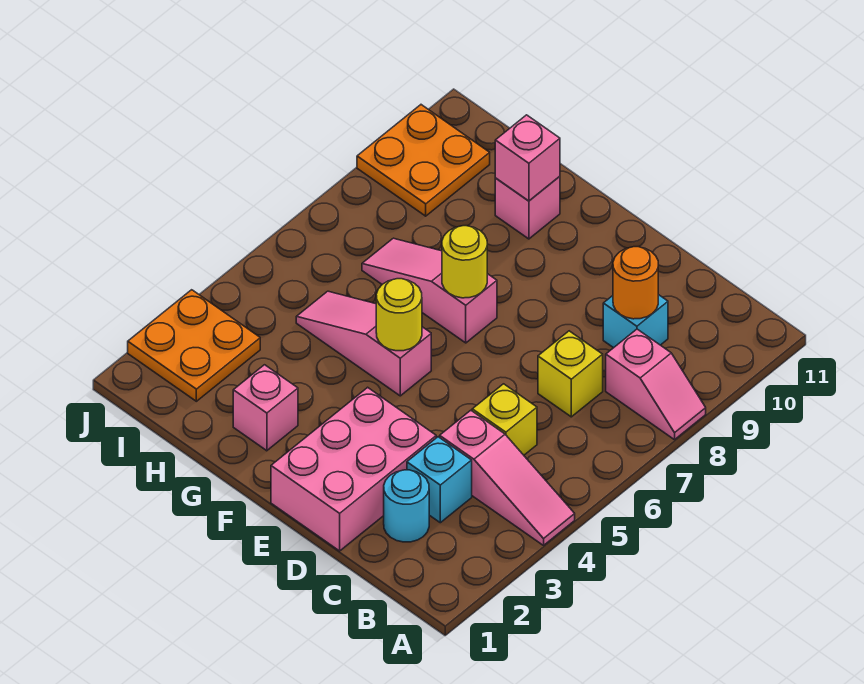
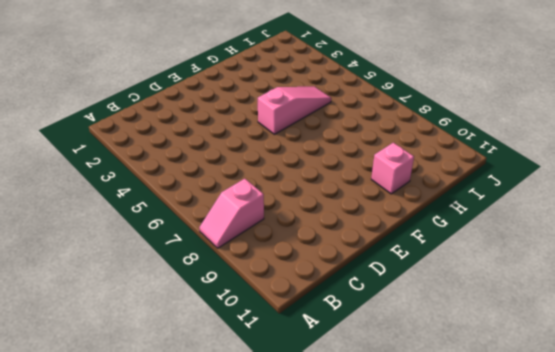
none -> pink 1x3 slope [440,410,575,545]
none -> cyan 1x1 round brick [384,470,429,542]
none -> cyan 1x1 brick [407,437,472,523]

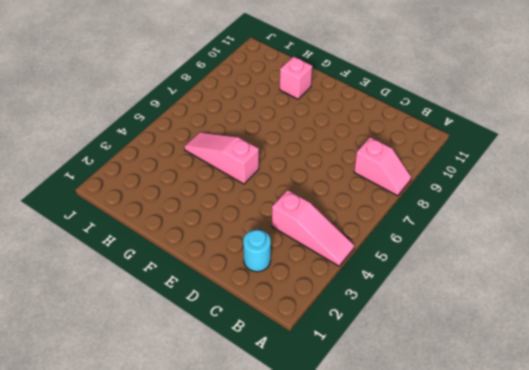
none -> cyan 1x1 brick [407,437,472,523]
none -> yellow 1x1 brick [472,384,537,455]
none -> yellow 1x1 brick [538,331,603,417]

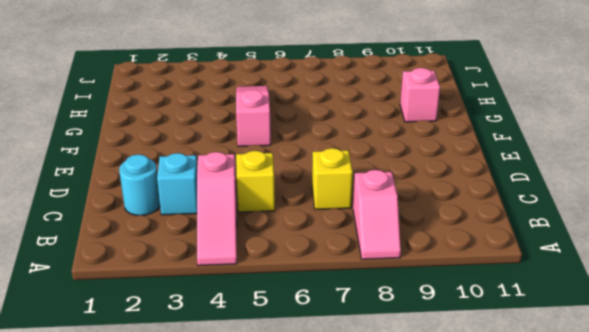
none -> cyan 1x1 brick [603,295,668,348]
none -> pink 2x3 brick [271,387,436,551]
none -> pink 1x3 slope [362,238,497,343]

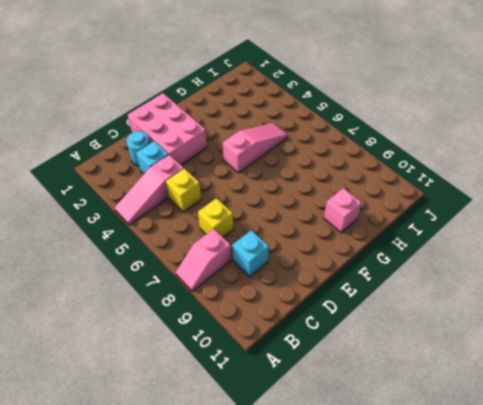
none -> pink 1x3 slope [362,238,497,343]
none -> pink 1x1 brick [233,365,298,451]
none -> orange 2x2 plate [128,290,260,401]

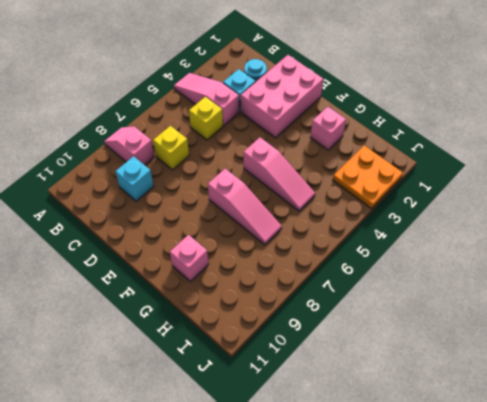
none -> orange 2x2 plate [357,105,490,216]
none -> orange 1x1 round brick [613,247,658,319]
none -> yellow 1x1 round brick [376,279,422,351]

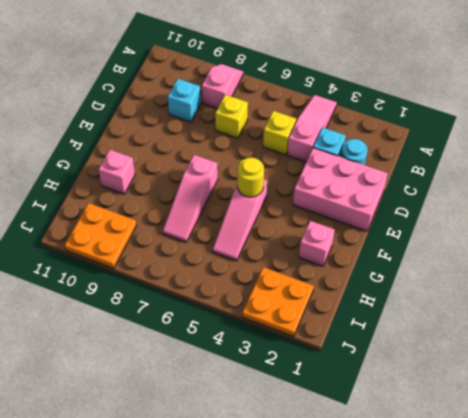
none -> orange 1x1 round brick [613,247,658,319]
none -> yellow 1x1 round brick [442,226,487,298]
none -> pink 1x1 brick [495,115,560,201]

